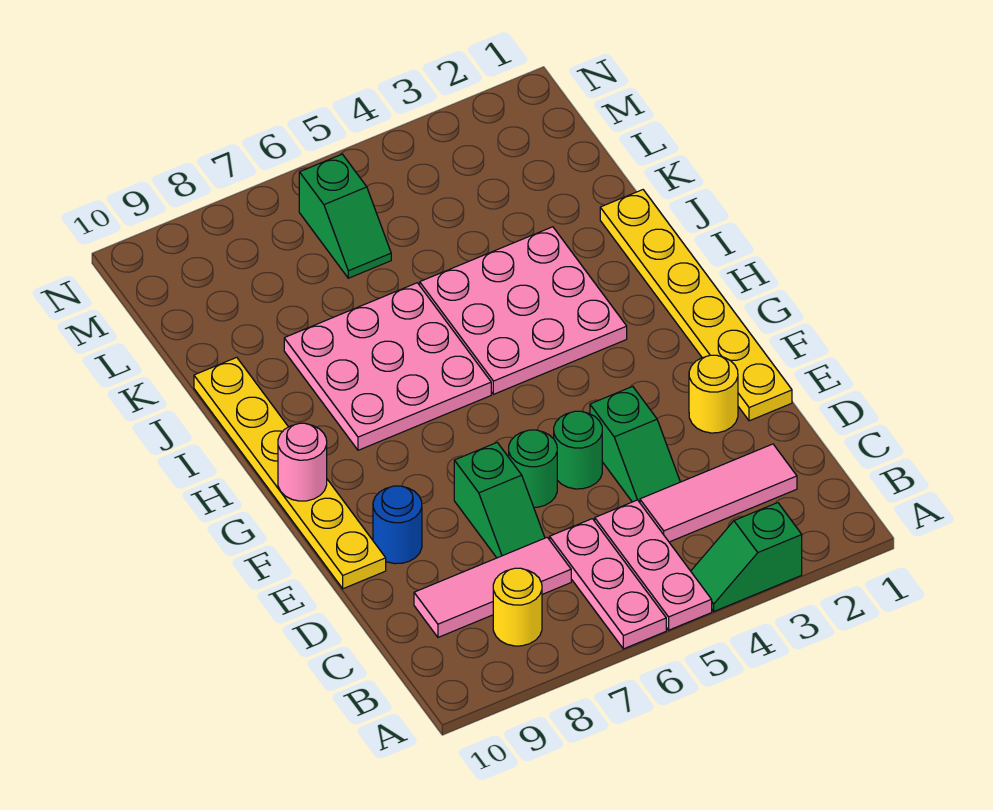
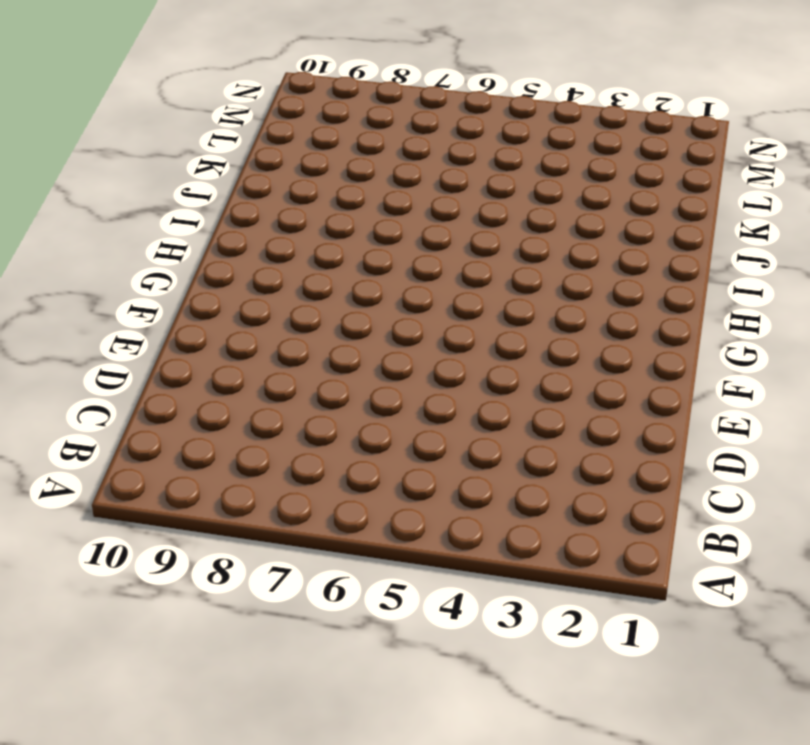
none -> green 1x2 slope [691,503,802,611]
none -> pink 1x3 plate [595,500,712,630]
none -> pink 1x3 plate [550,519,666,649]

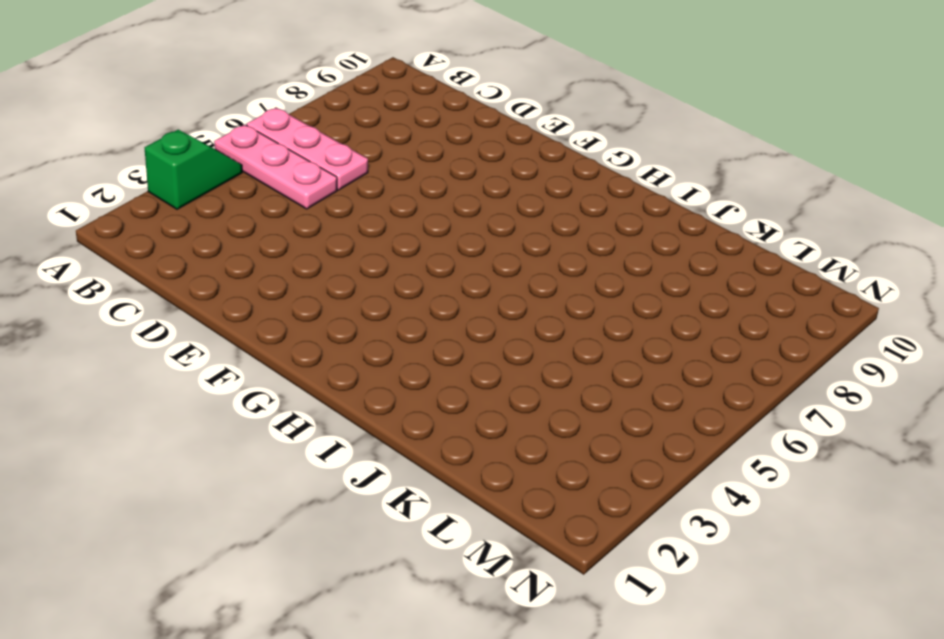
none -> yellow 1x1 round brick [493,568,542,646]
none -> pink 1x3 tile [640,444,797,542]
none -> pink 1x3 tile [414,537,571,637]

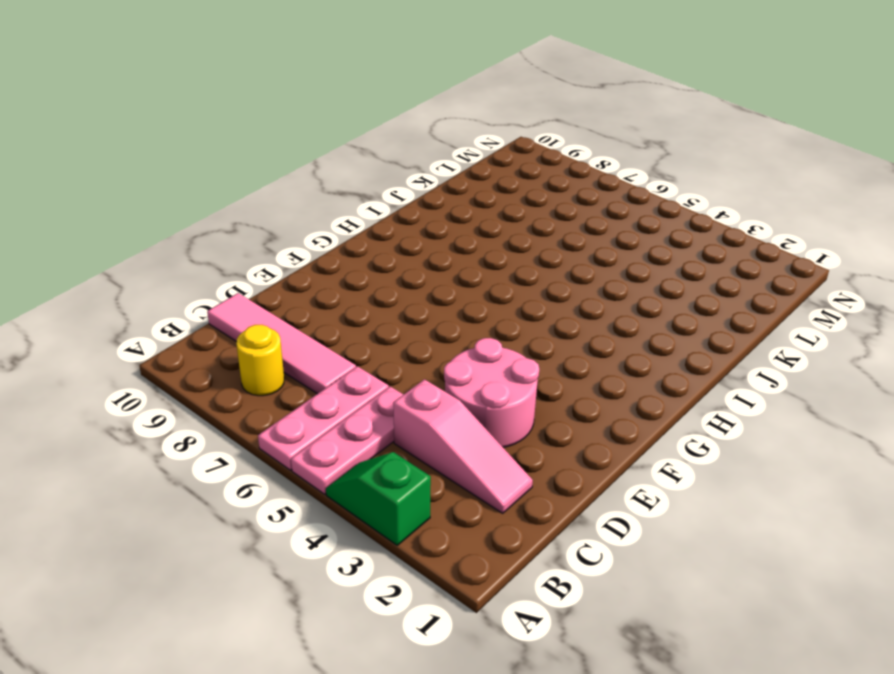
pink 1x3 slope [393,379,533,513] -> pink 1x3 tile [640,444,797,542]
pink 1x4 tile [207,293,356,394] -> pink 1x3 tile [414,537,571,637]
pink 2x2 round brick [444,338,539,448] -> green 1x2 slope [590,386,680,502]
none -> green 1x2 slope [454,443,545,558]
none -> yellow 1x6 plate [600,190,792,421]
none -> yellow 1x1 round brick [689,355,738,433]

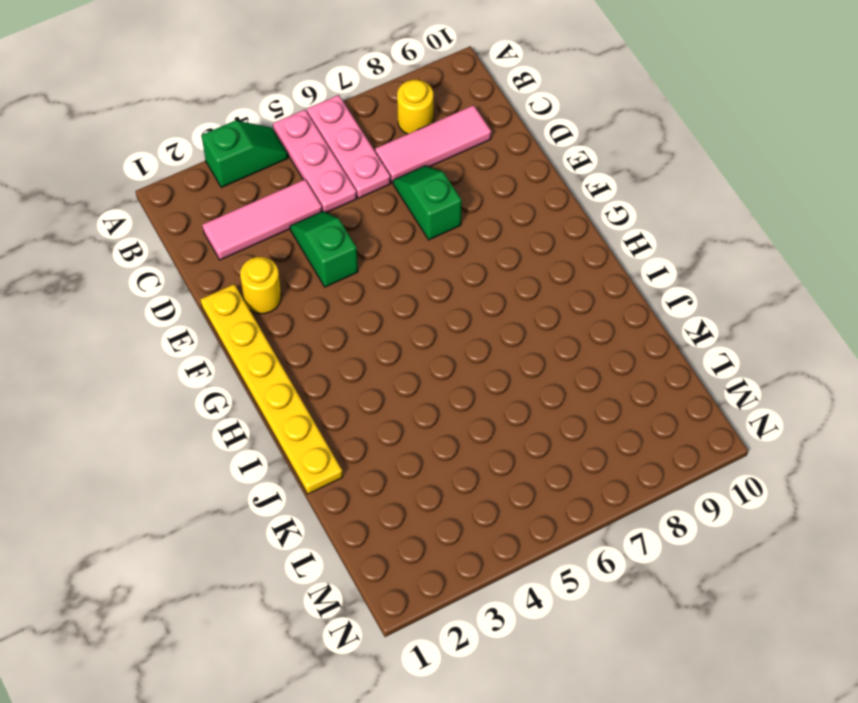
none -> green 1x1 round brick [554,411,602,489]
none -> green 1x1 round brick [509,430,557,507]
none -> blue 1x1 round brick [373,486,422,564]

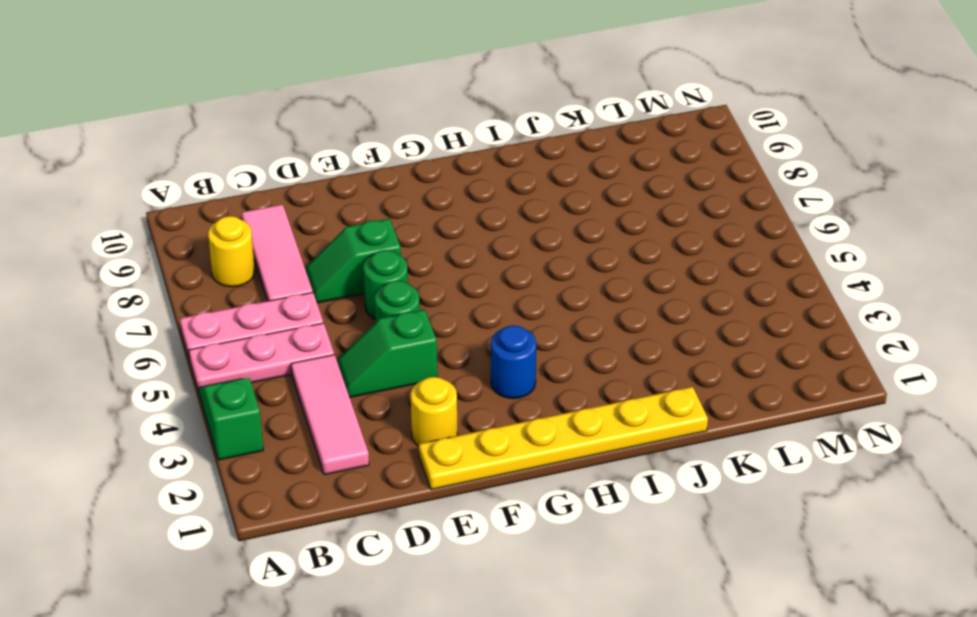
blue 1x1 round brick [491,325,536,399] -> blue 1x1 round brick moved to [373,486,422,564]
none -> yellow 1x6 plate [194,357,386,589]
none -> pink 3x3 plate [420,227,627,394]
none -> pink 3x3 plate [284,283,491,450]

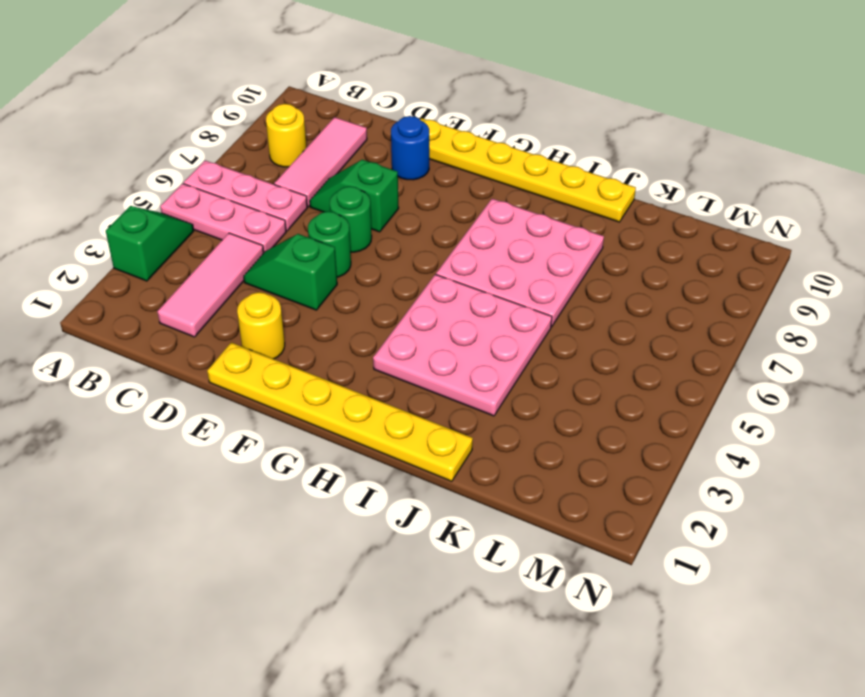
none -> green 1x2 slope [299,154,391,278]
none -> pink 1x1 round brick [278,423,327,501]

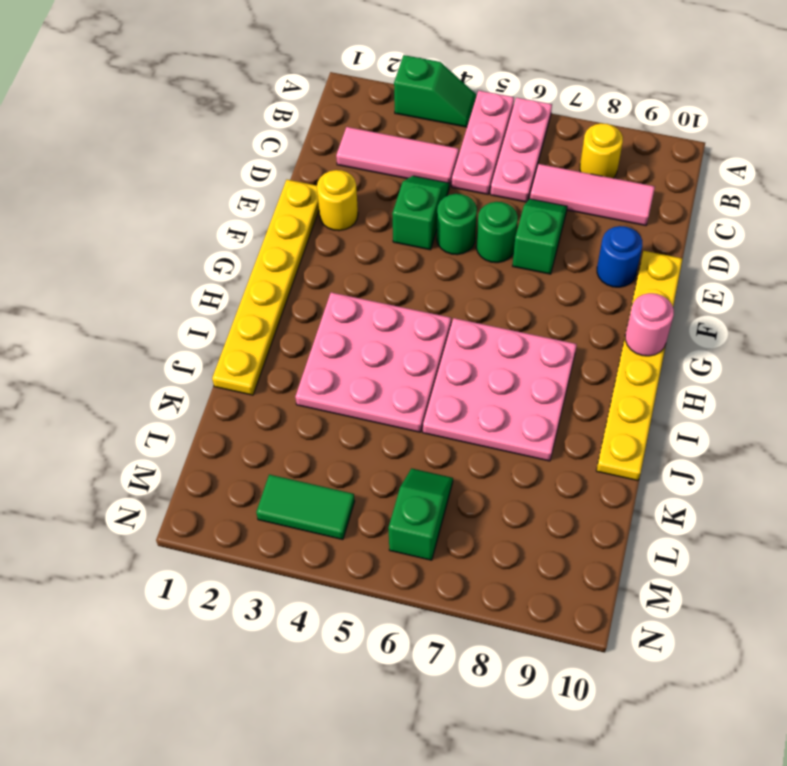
green 1x2 tile [256,474,355,540] -> none

